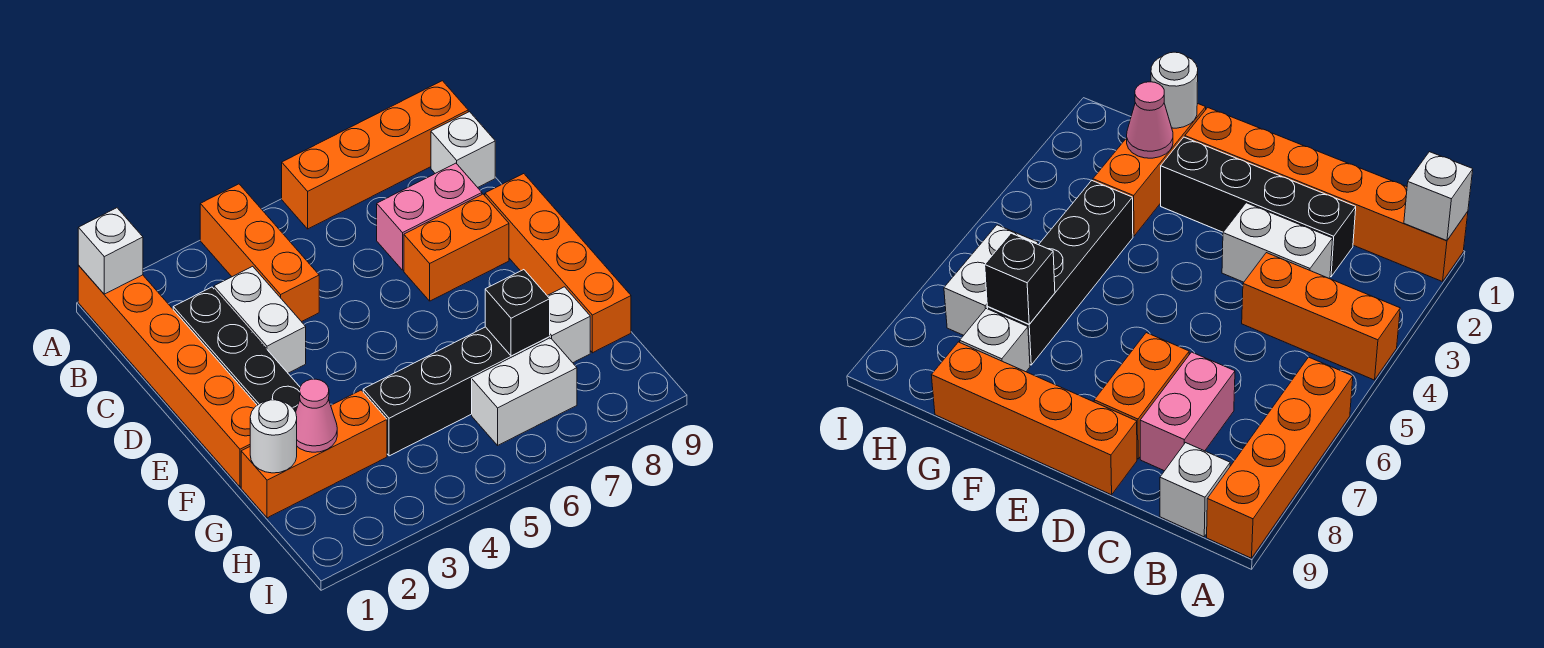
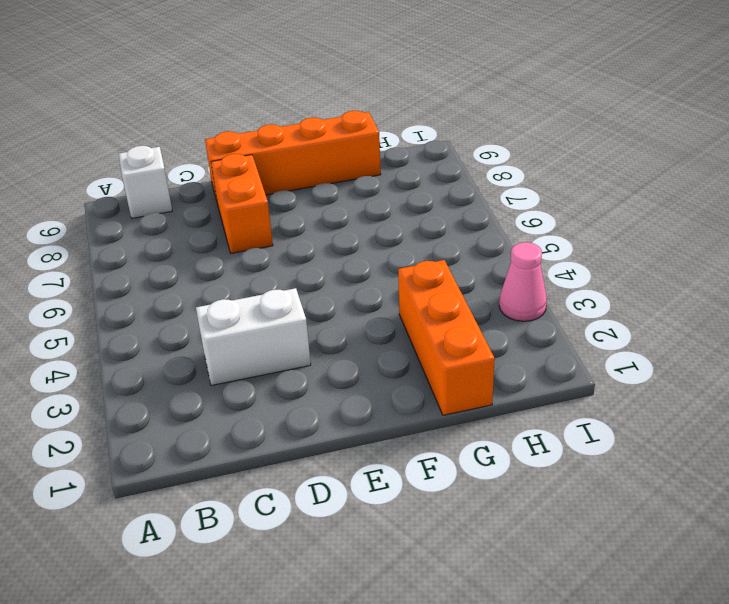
pink 1x1 cone [499,242,547,321] -> pink 1x1 cone moved to [296,379,337,452]
none -> orange 1x6 brick [78,266,257,487]
none -> orange 1x3 brick [200,184,319,322]
none -> orange 1x4 brick [282,81,468,229]

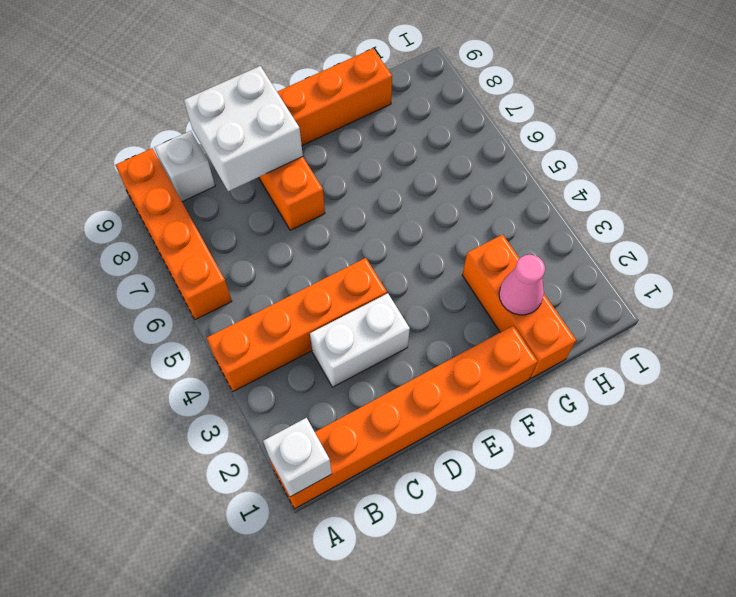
orange 1x4 brick [207,258,387,391] -> orange 1x3 brick [200,184,319,322]
white 2x2 brick [184,66,303,191] -> none
none -> black 1x4 brick [173,287,300,412]
none -> pink 1x2 brick [377,163,482,270]
none -> black 1x4 brick [363,327,550,456]

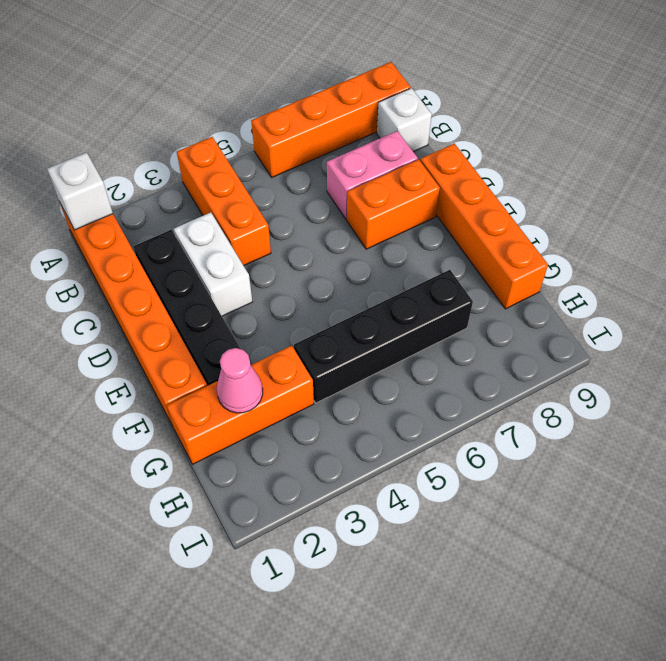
none -> white 1x1 brick [547,287,590,363]
none -> white 1x2 brick [472,339,577,445]
none -> white 1x1 round brick [250,400,297,473]

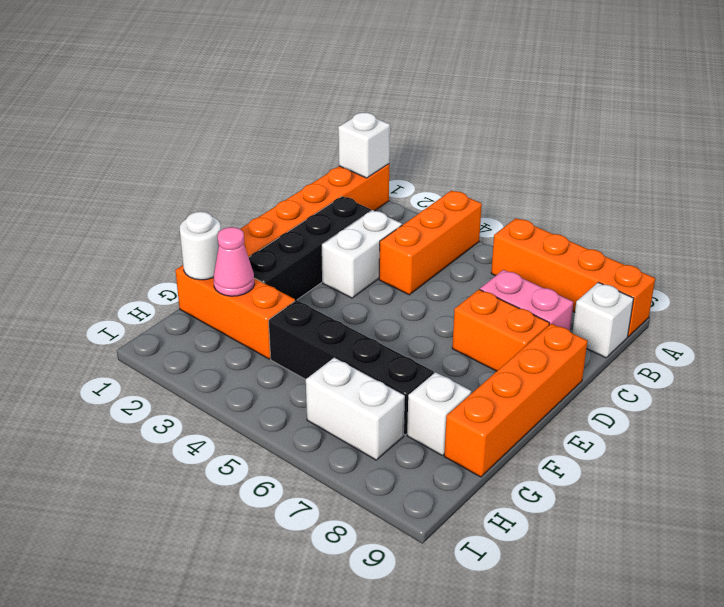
none -> black 1x1 brick [485,270,550,356]

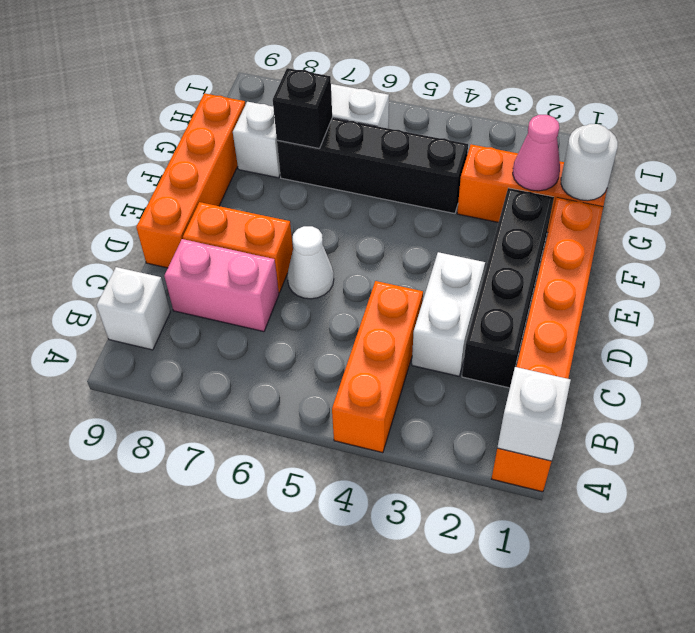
white 1x1 cone [287,226,334,299] -> none
none -> orange 1x4 brick [282,81,468,229]

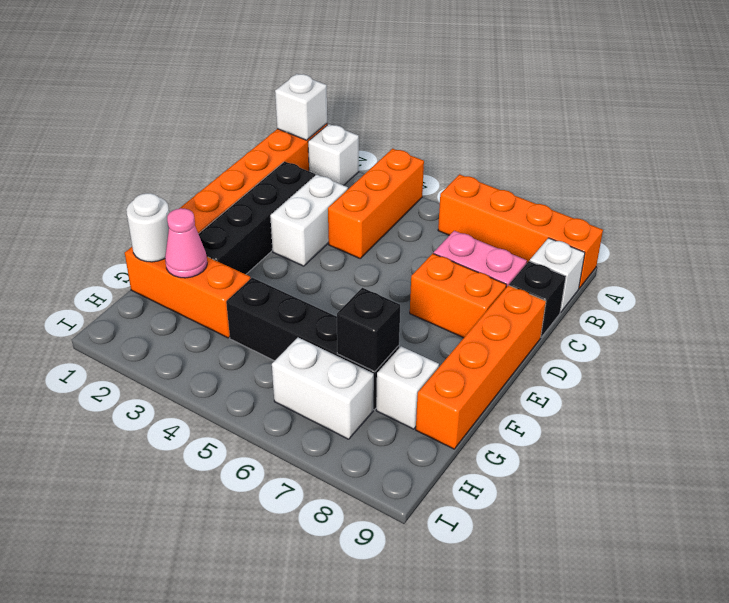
white 1x1 brick [308,124,359,185] -> none
black 1x1 brick [509,261,566,337] -> none

